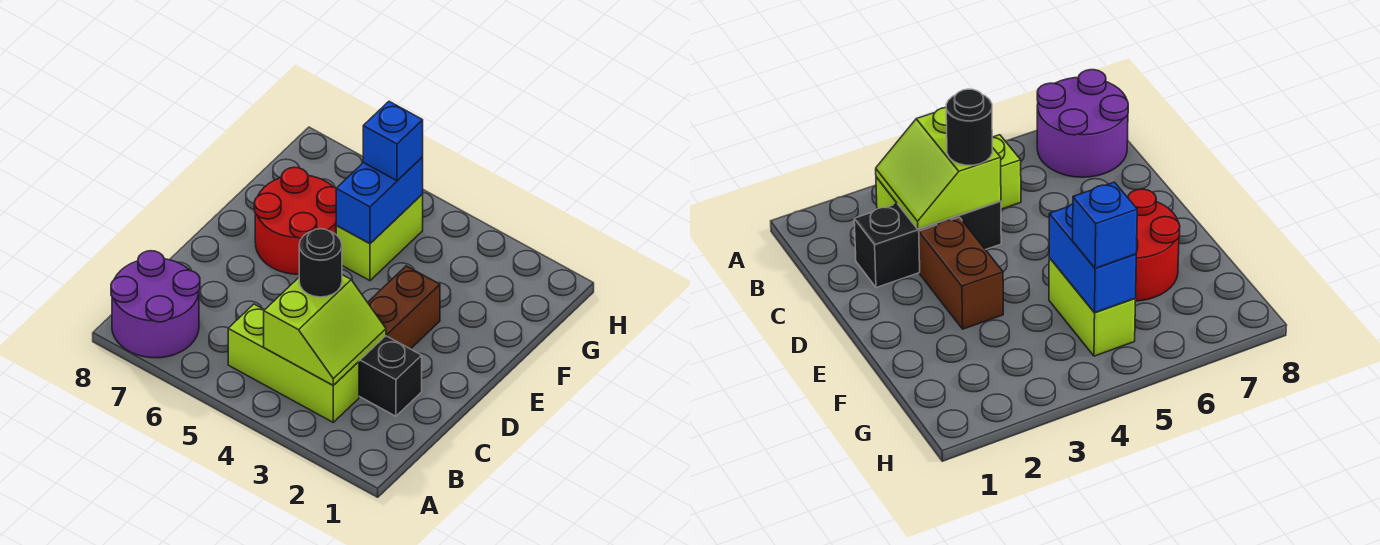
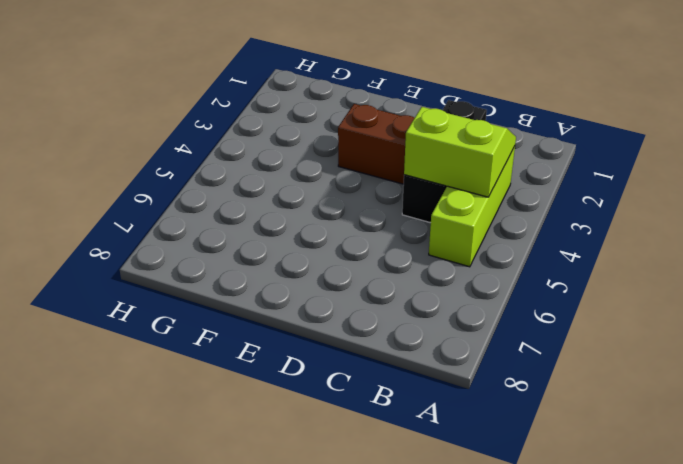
none -> purple 2x2 round brick [111,251,200,358]
none -> red 2x2 round brick [254,167,336,274]

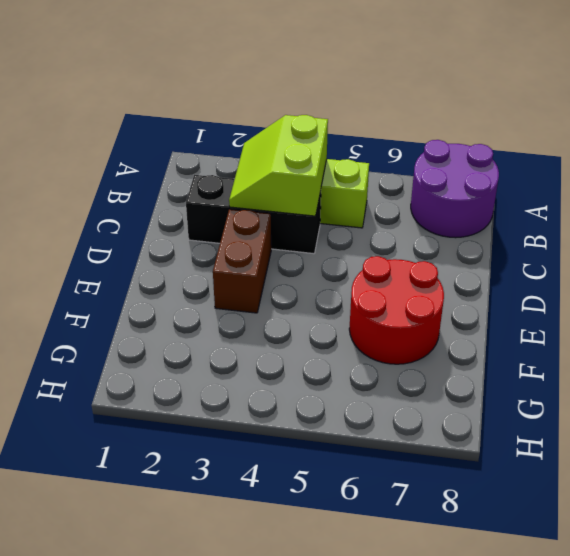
none -> lime 1x2 brick [336,194,423,281]
none -> blue 1x2 brick [336,157,423,244]

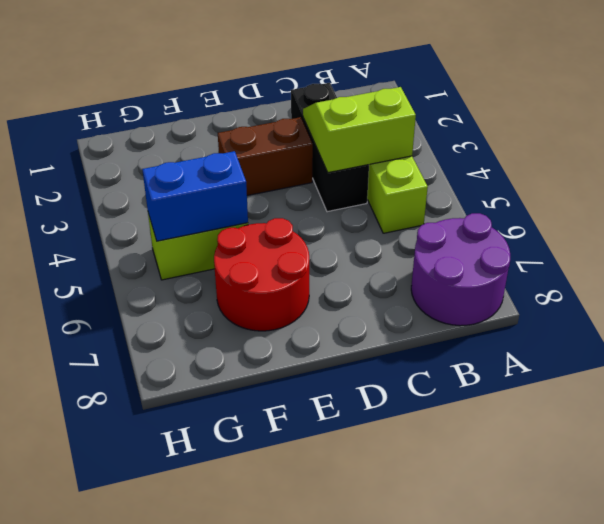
none -> black 1x1 round brick [299,229,342,297]
none -> blue 1x1 brick [363,101,423,181]

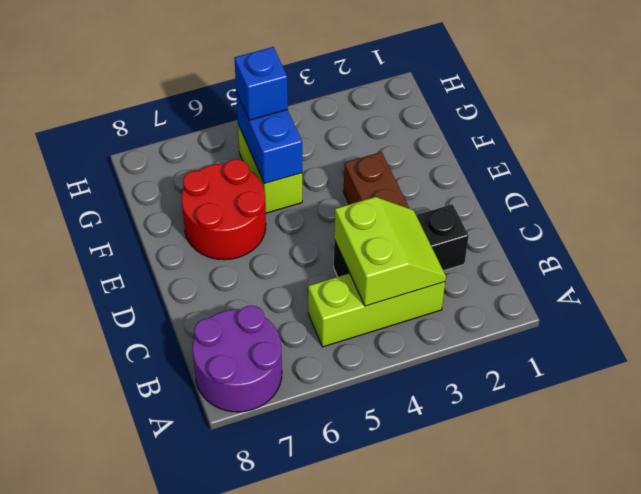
none -> black 1x1 round brick [299,229,342,297]

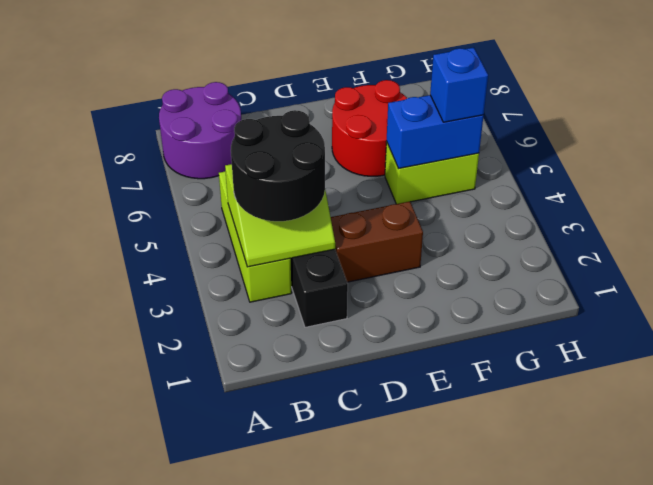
black 2x2 round brick [231,110,325,221] -> black 1x1 round brick [299,229,342,297]

